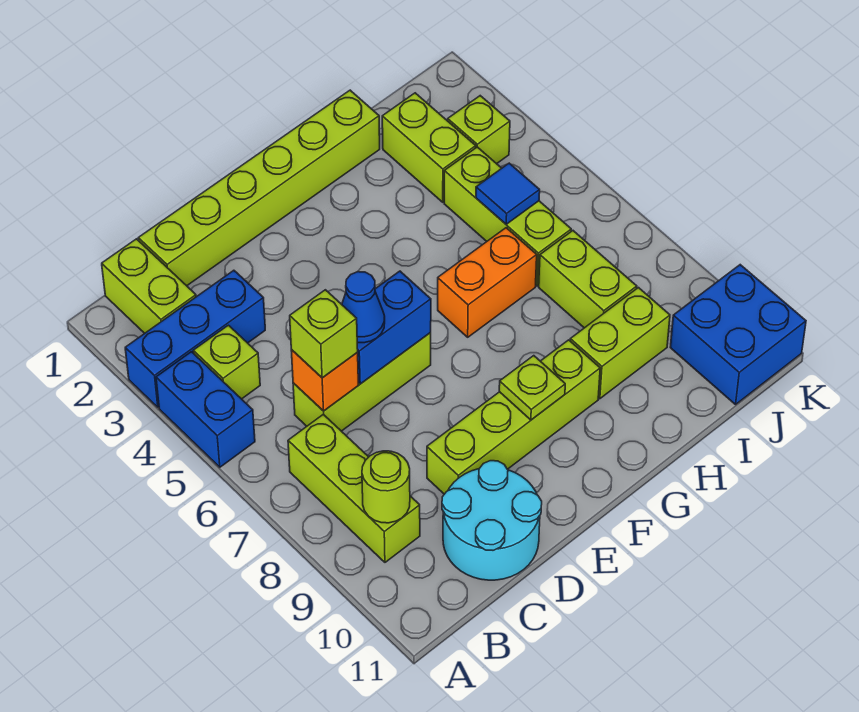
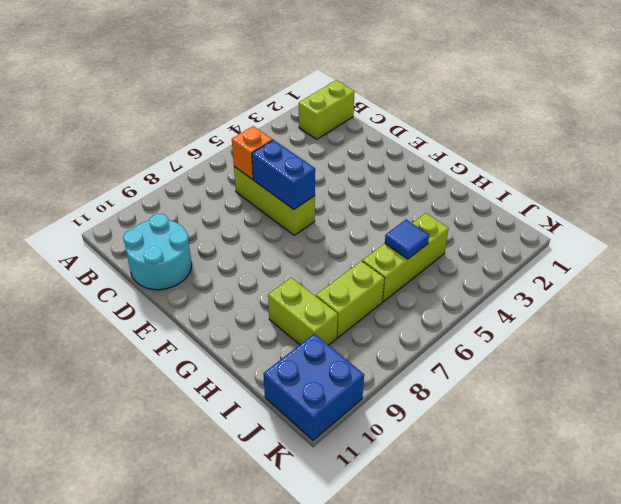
none -> blue 1x3 brick [125,270,265,407]
none -> blue 1x2 brick [156,352,255,467]
none -> lime 1x1 brick [193,325,260,399]

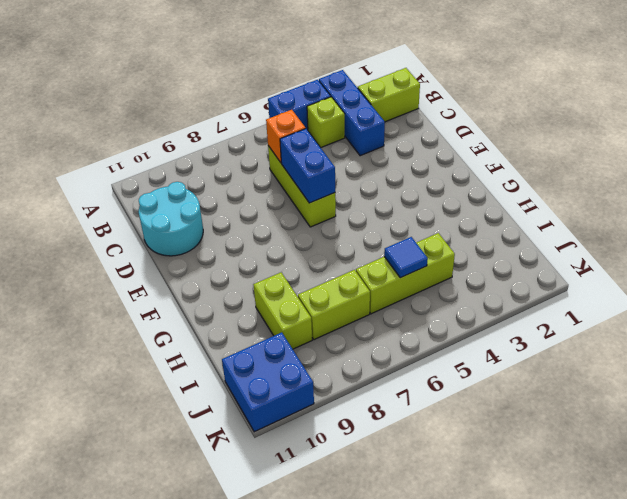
none -> lime 1x3 brick [288,414,420,562]
none -> lime 1x6 brick [138,90,380,286]
none -> lime 1x4 brick [427,340,600,494]

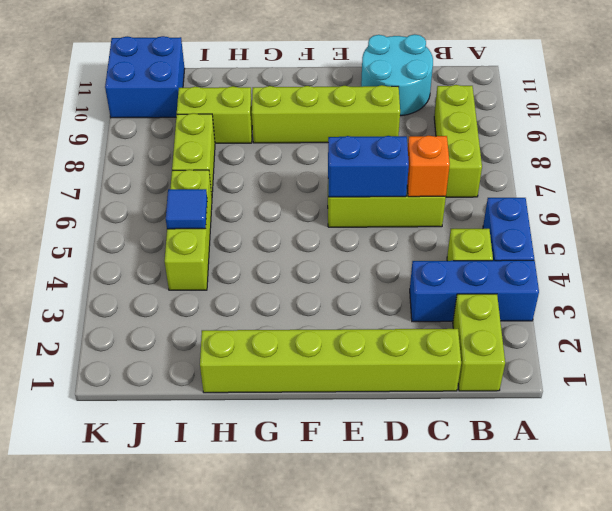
none -> orange 1x2 brick [438,228,537,337]
none -> lime 1x2 brick [382,93,476,202]
none -> lime 1x1 brick [448,96,510,164]

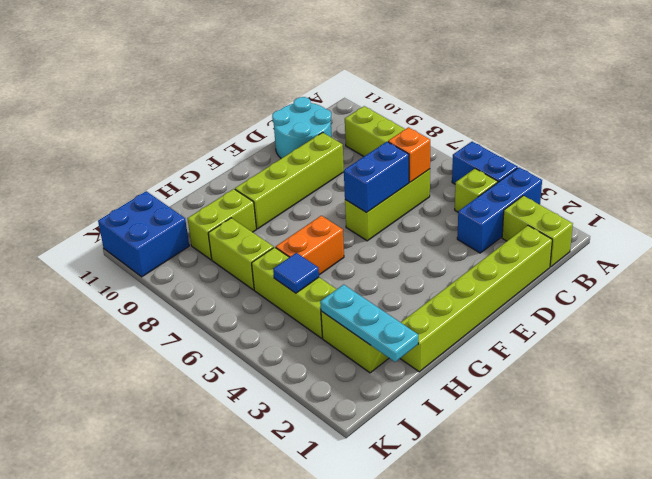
cyan 1x3 plate [320,284,418,362] -> none
none -> lime 1x1 brick [448,96,510,164]
none -> lime 1x1 round brick [362,451,410,523]
none -> lime 1x1 plate [499,356,565,420]

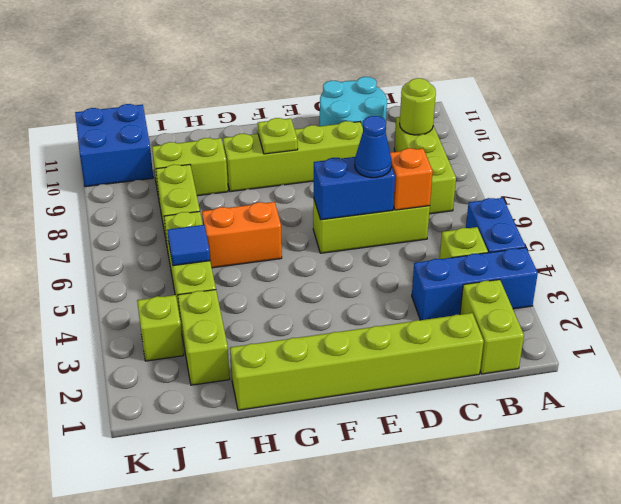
none -> lime 1x1 brick [290,290,358,378]

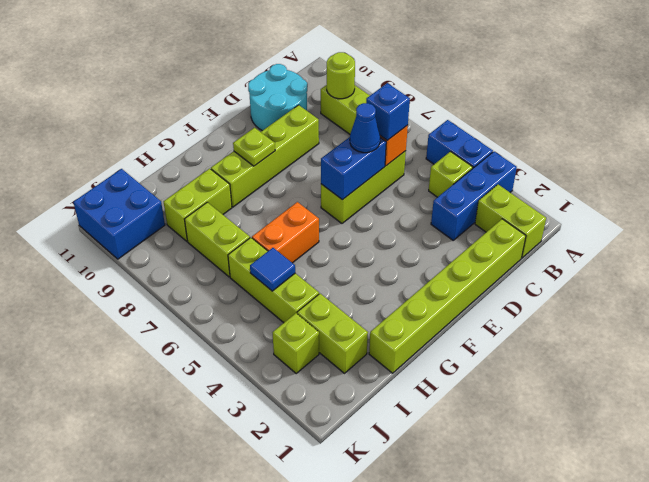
blue 1x1 brick [366,83,410,140] -> lime 1x1 brick [290,290,358,378]

